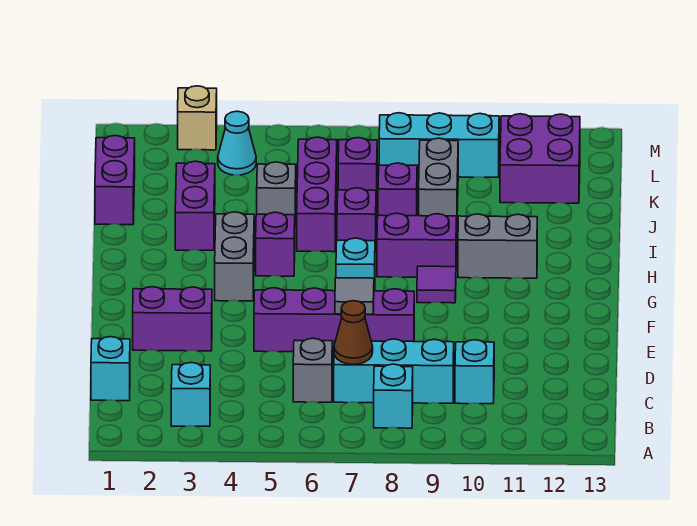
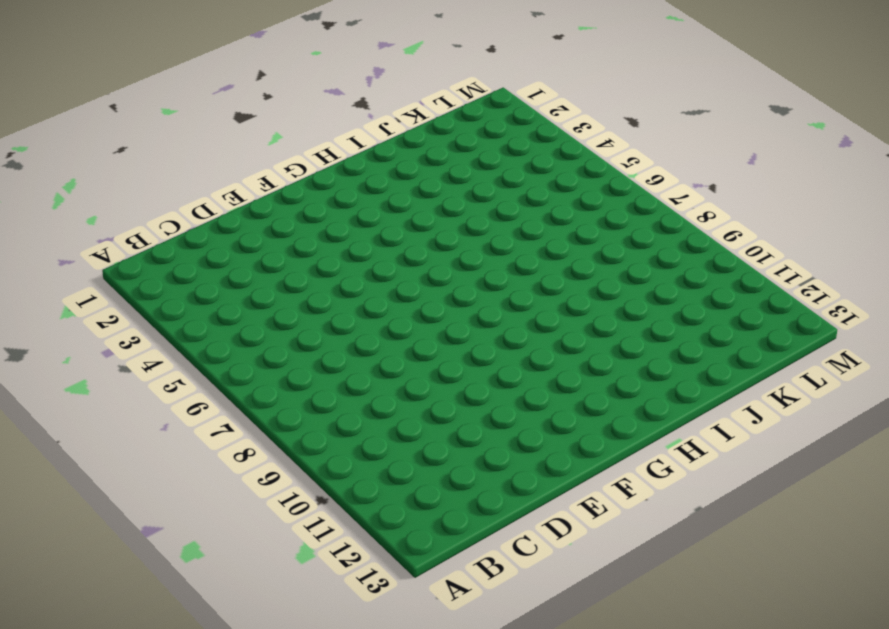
none -> cyan 1x1 brick [171,363,210,426]
none -> cyan 1x1 brick [374,364,413,428]
none -> cyan 1x1 brick [91,337,130,401]

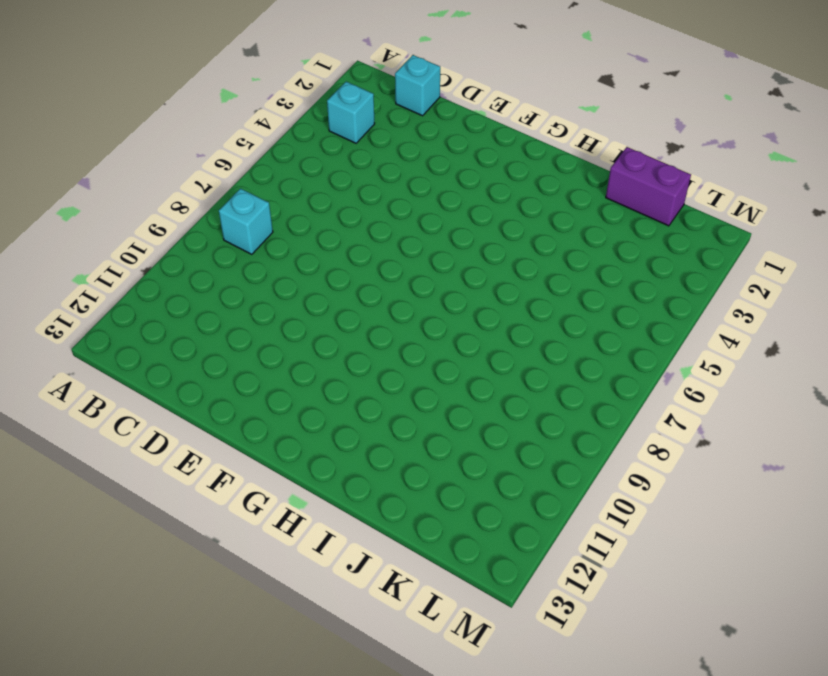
none -> grey 1x1 brick [293,338,332,402]
none -> cyan 1x3 brick [334,339,454,403]
none -> cyan 1x1 brick [455,340,494,404]

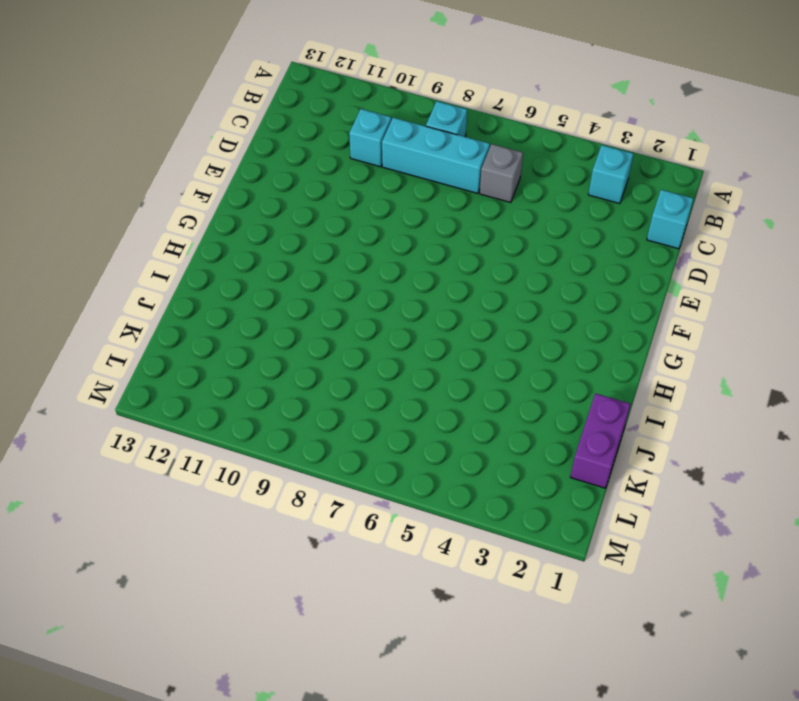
none -> purple 1x2 brick [133,287,212,351]
none -> purple 1x4 brick [254,288,414,352]
none -> grey 1x2 brick [215,212,254,301]

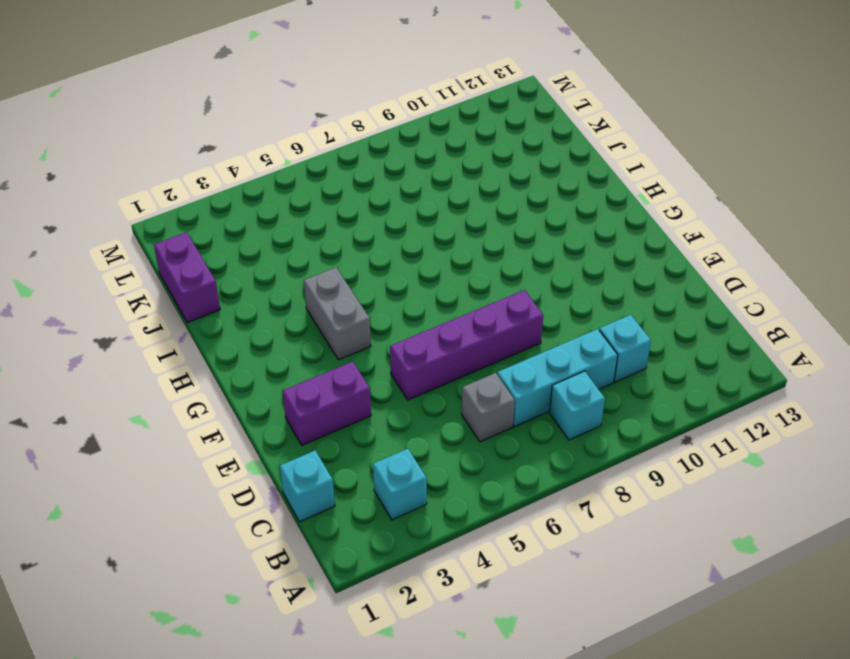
none -> cyan 1x1 brick [336,238,375,291]
none -> purple 1x1 tile [417,266,456,303]
none -> purple 1x1 brick [256,212,295,276]

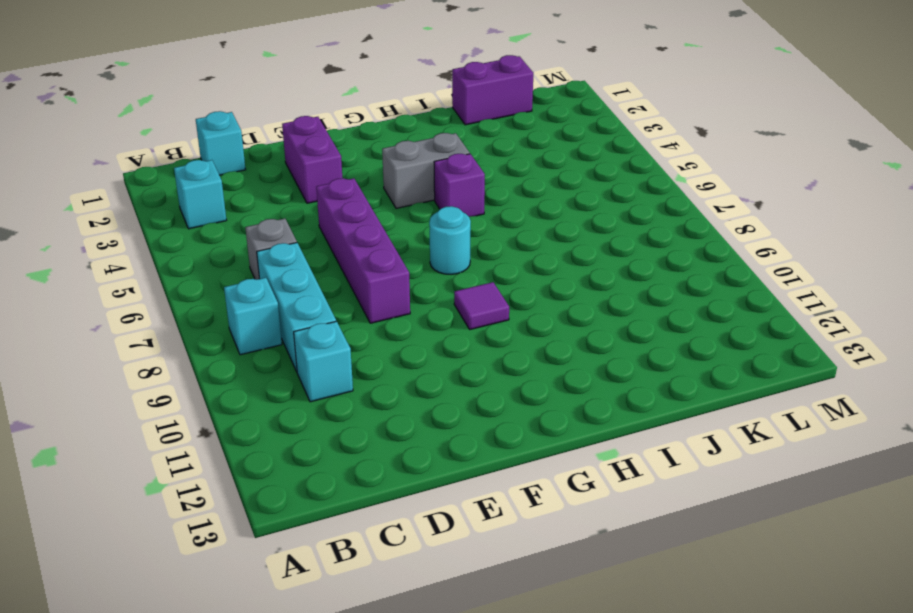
cyan 1x1 round brick [429,206,471,274] -> cyan 1x1 brick [336,238,375,291]
none -> purple 1x2 brick [377,213,457,277]
none -> grey 1x2 brick [458,214,537,278]
none -> purple 1x2 brick [175,161,215,250]

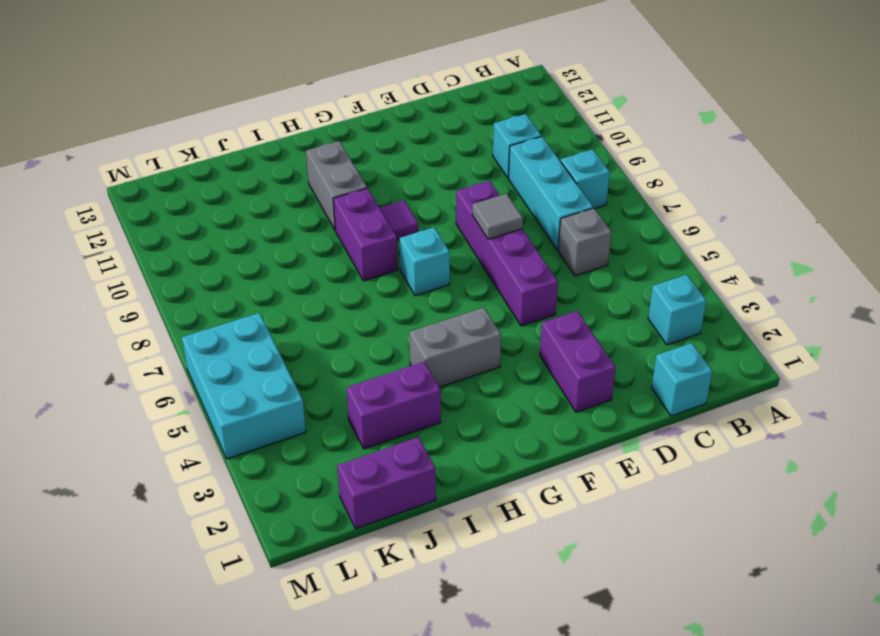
cyan 2x3 brick [182,313,306,459] -> cyan 1x1 cone [218,111,256,175]
none -> purple 1x1 brick [256,212,295,276]
none -> purple 1x3 brick [297,137,337,252]
none -> purple 1x1 brick [337,188,376,252]

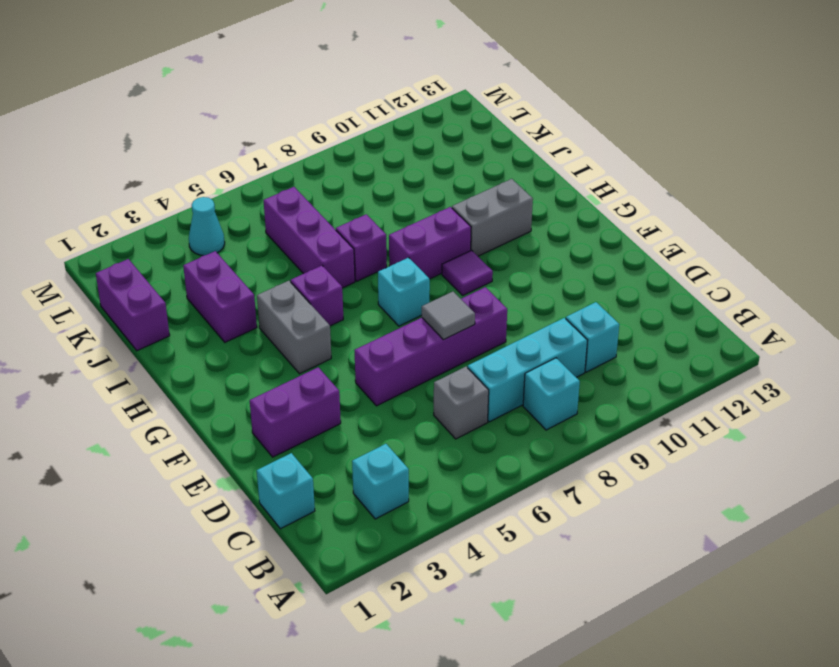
none -> grey 1x1 brick [257,162,296,217]
none -> purple 1x1 brick [378,163,417,216]
none -> grey 1x2 brick [419,138,458,216]

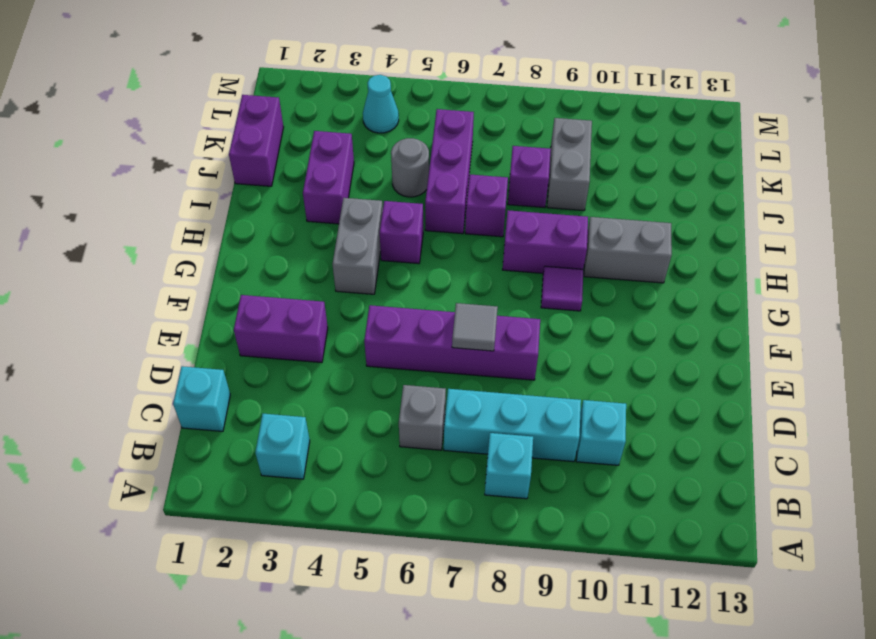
grey 1x1 round brick [391,138,429,197] -> grey 1x1 brick [257,162,296,217]
none -> cyan 1x1 brick [336,238,375,291]
none -> purple 1x1 brick [338,138,377,201]
none -> purple 2x2 brick [500,114,580,203]

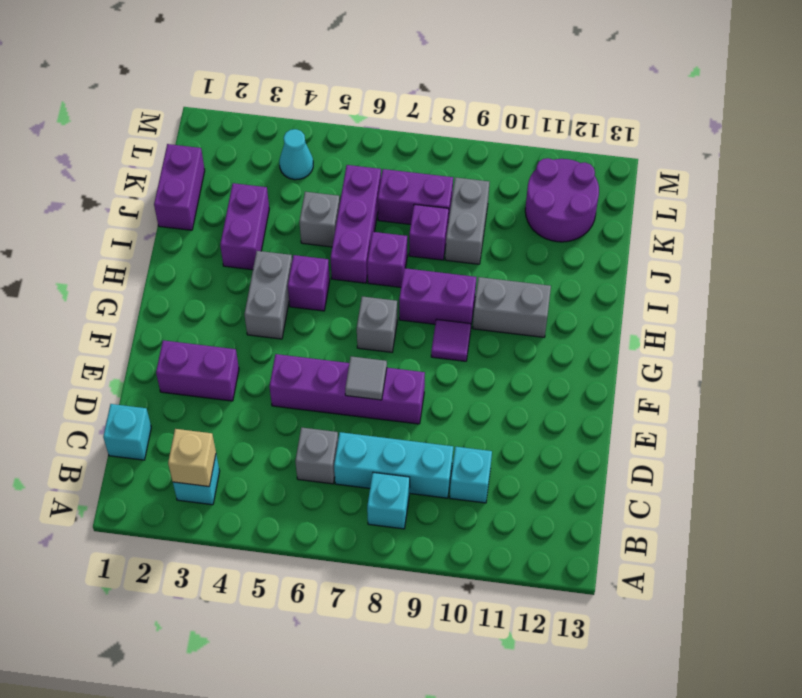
tan 1x1 brick [168,429,216,487] -> tan 1x1 brick moved to [178,86,217,150]
grey 1x1 brick [357,297,397,352] -> cyan 1x1 brick [336,238,375,291]
purple 1x2 brick [378,169,453,224] -> purple 1x1 brick [338,138,377,201]
purple 2x2 round brick [525,158,599,242] -> purple 2x2 brick [500,114,580,203]
none -> cyan 1x3 brick [379,113,499,177]
none -> brown 1x1 cone [334,301,373,365]

